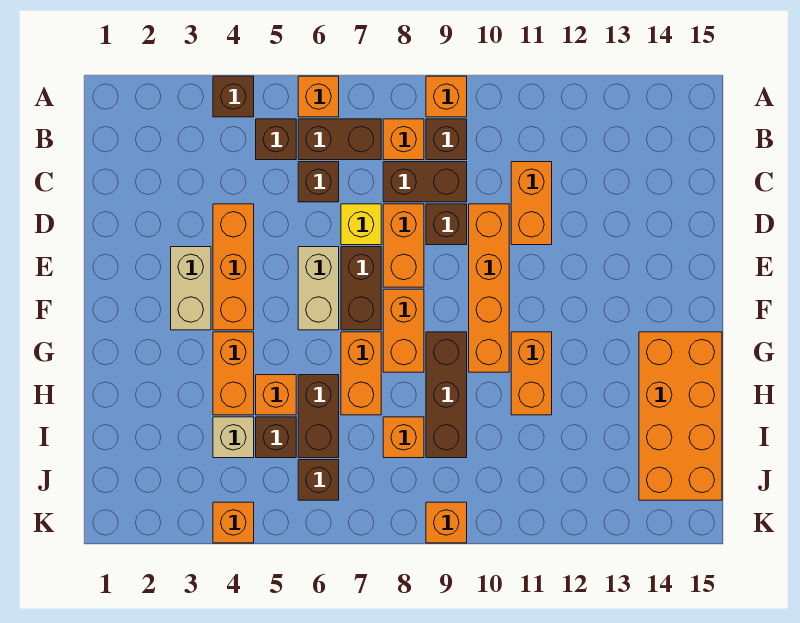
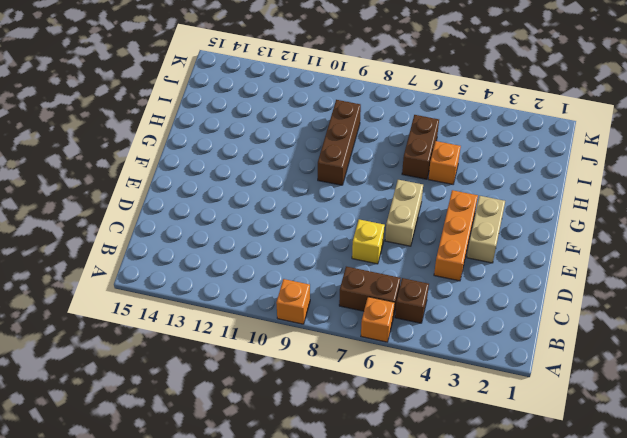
none -> brown 1x1 brick [213,76,254,117]
none -> orange 1x1 brick [383,119,424,160]
none -> brown 1x1 brick [426,119,467,160]
none -> brown 1x1 brick [298,162,339,202]

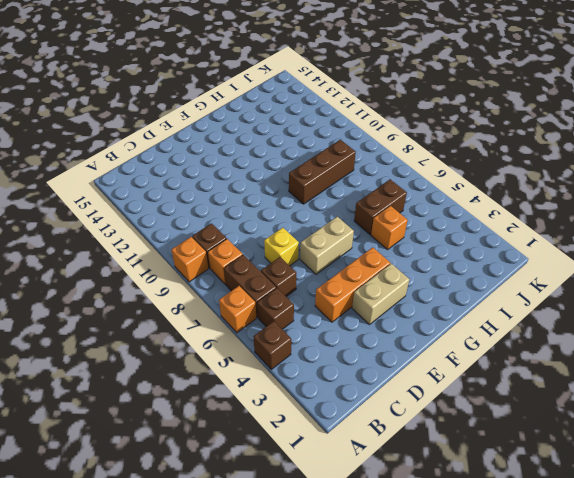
none -> brown 1x2 brick [383,162,467,202]
none -> orange 1x2 brick [511,162,552,245]
none -> orange 1x2 brick [383,204,424,287]
none -> brown 1x1 brick [426,204,467,245]

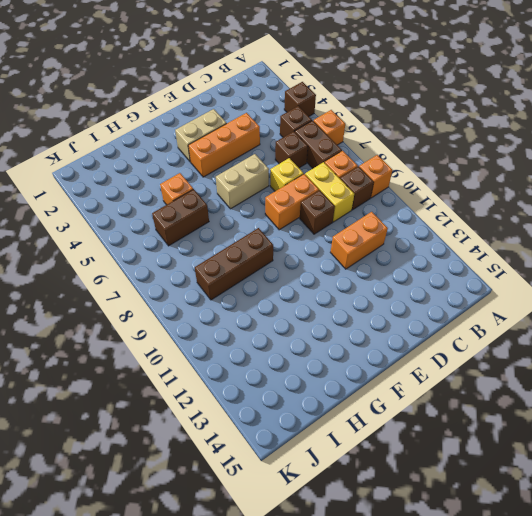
yellow 1x2 brick [305,162,354,222] -> brown 1x2 brick [383,162,467,202]
none -> orange 1x4 brick [469,204,509,372]
none -> brown 1x2 brick [341,247,381,330]
none -> orange 1x2 brick [383,289,424,372]
none -> orange 1x2 brick [213,332,254,415]

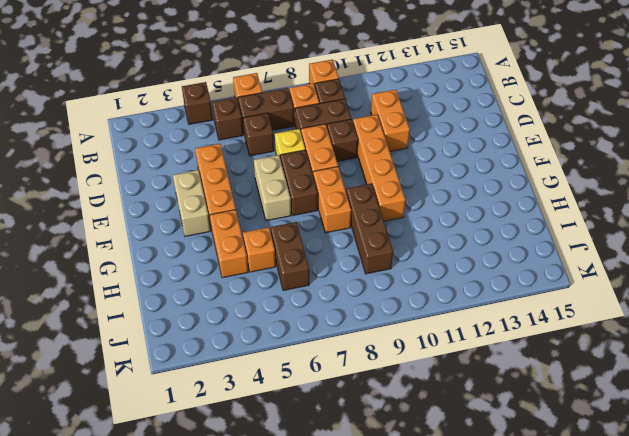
none -> orange 1x2 brick [341,332,381,415]
none -> orange 1x2 brick [511,332,552,415]
none -> orange 2x4 brick [639,332,722,500]
none -> tan 1x1 brick [213,417,254,458]

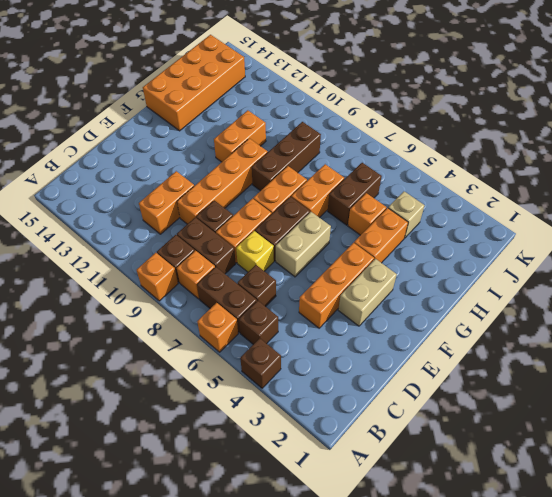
none -> brown 1x1 brick [256,417,296,458]
none -> orange 1x1 brick [383,417,424,458]
none -> brown 1x1 brick [298,460,339,500]
none -> orange 1x1 brick [213,502,254,543]

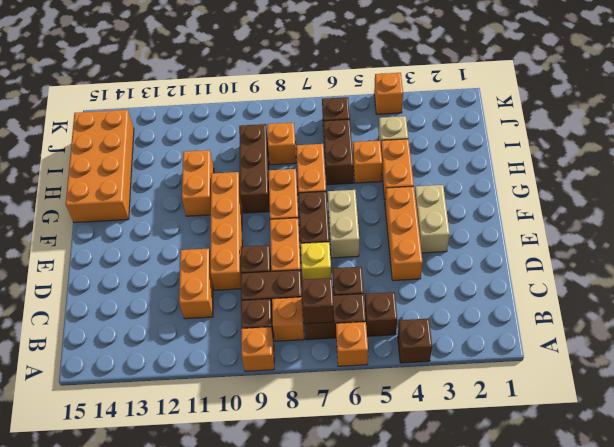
brown 1x1 brick [301,278,334,324] -> brown 1x1 brick moved to [256,417,296,458]
none -> orange 1x1 brick [426,502,467,543]

